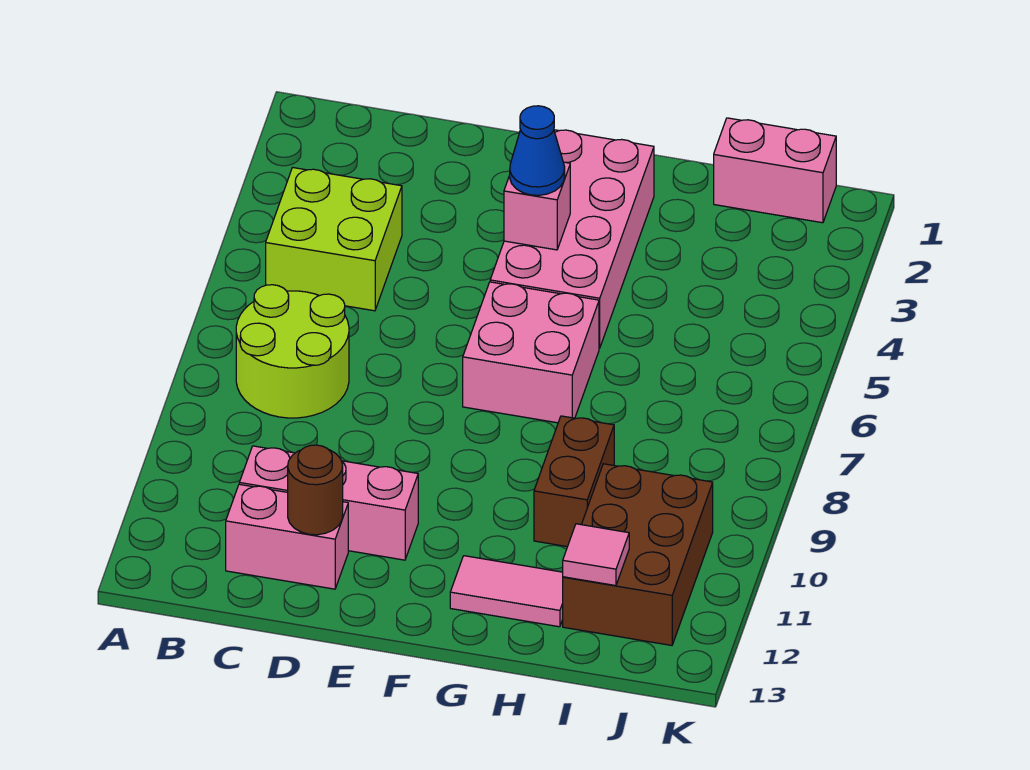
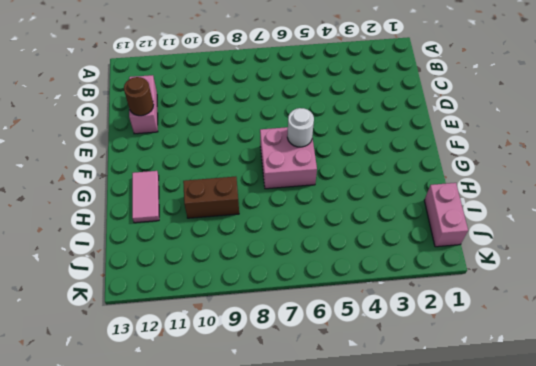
white 1x1 round brick [287,108,314,147] -> none
none -> lime 2x2 brick [266,168,402,311]
none -> lime 2x2 round brick [236,285,349,418]
none -> pink 1x3 brick [239,446,418,560]

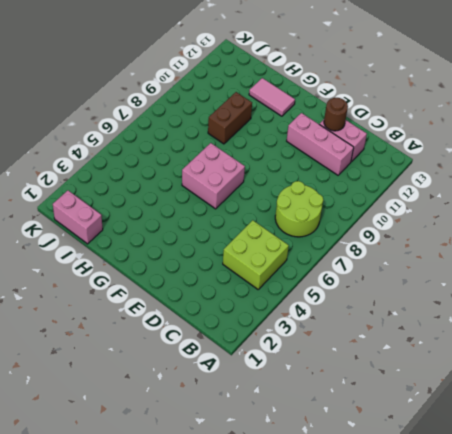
none -> pink 2x4 brick [490,130,654,348]
none -> brown 2x3 brick [563,464,713,645]
none -> pink 1x1 brick [504,162,570,250]

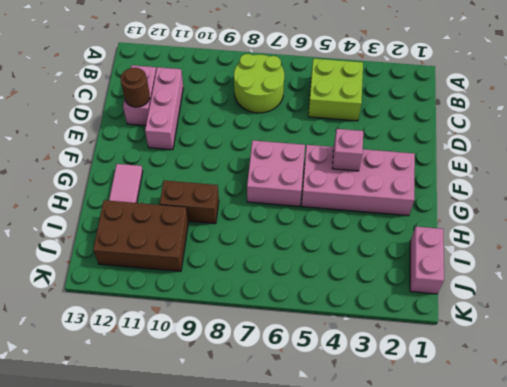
none -> pink 1x1 tile [563,524,629,586]
none -> blue 1x1 cone [510,106,565,195]

